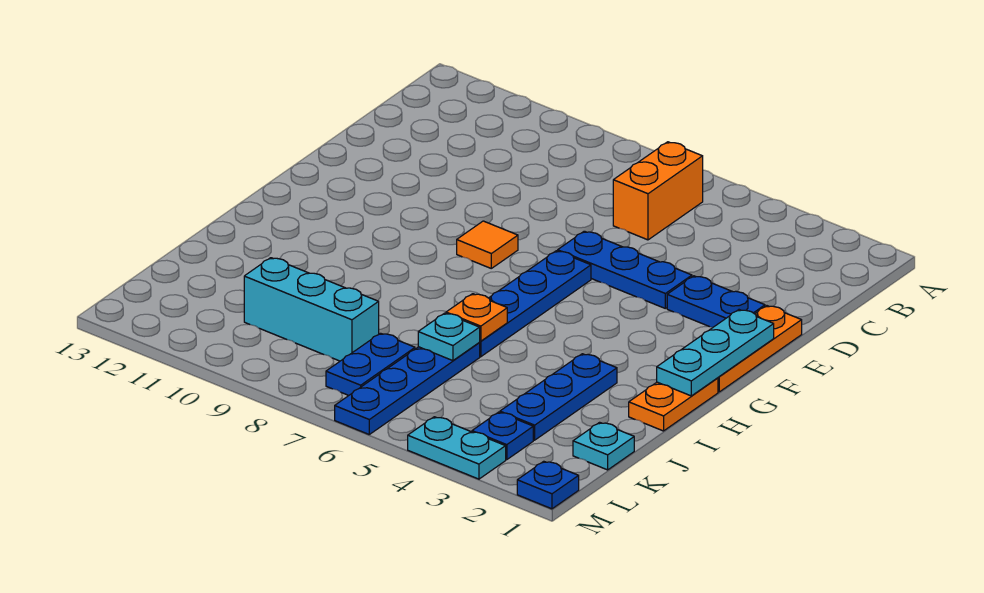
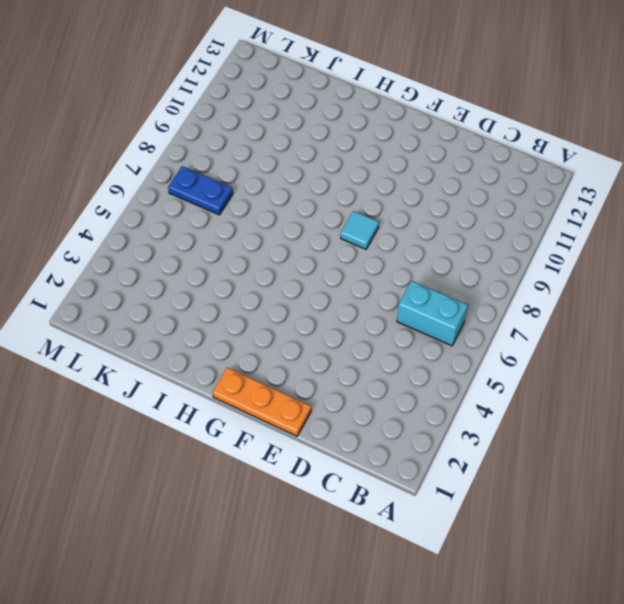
cyan 1x2 brick [397,281,468,346] -> orange 1x2 brick [613,142,703,240]
cyan 1x1 tile [341,211,379,249] -> orange 1x1 tile [457,221,518,268]
none -> blue 1x2 plate [667,276,765,327]
none -> blue 1x3 plate [558,231,692,308]
none -> blue 1x4 plate [479,251,591,357]

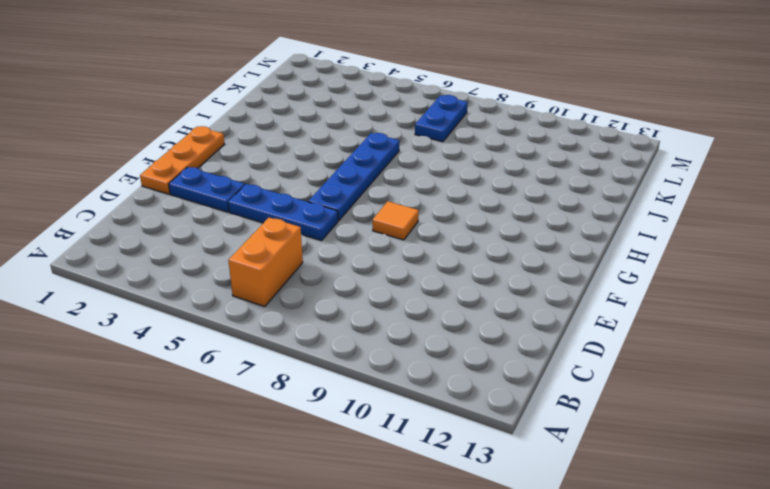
none -> orange 1x2 plate [629,378,718,431]
none -> blue 1x3 plate [500,354,617,440]
none -> blue 1x4 plate [335,343,480,434]

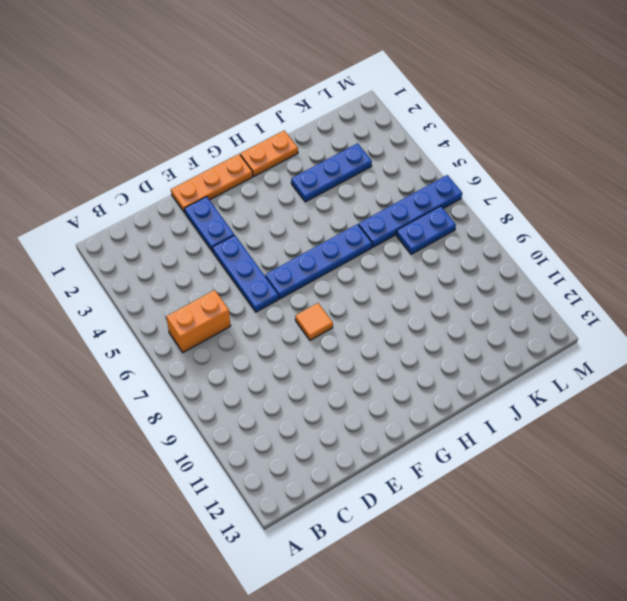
none -> cyan 1x1 plate [573,422,634,470]
none -> cyan 1x3 brick [244,258,379,361]
none -> blue 1x1 plate [472,412,533,460]

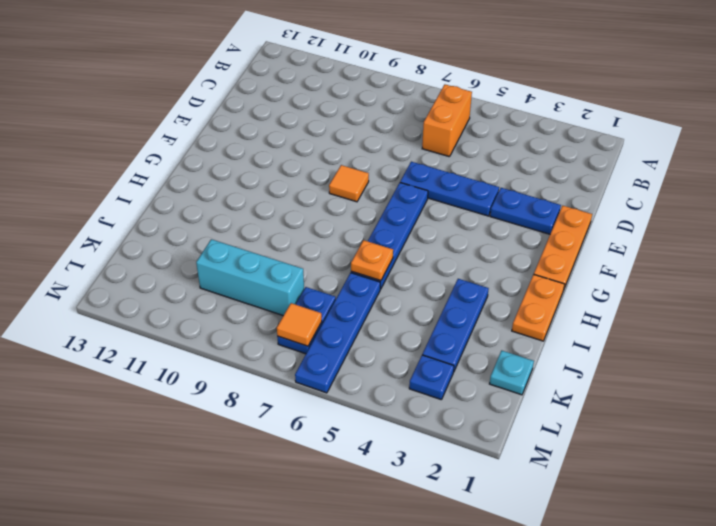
orange 1x1 tile [277,303,322,346] -> none
none -> blue 1x1 plate [517,461,579,509]
none -> cyan 1x2 plate [408,417,506,479]
none -> cyan 1x3 plate [657,310,774,396]

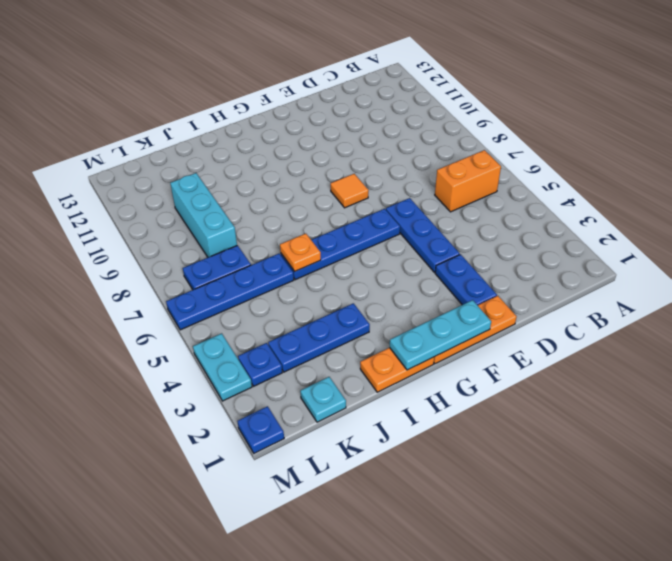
none -> cyan 1x1 plate [418,313,480,361]

